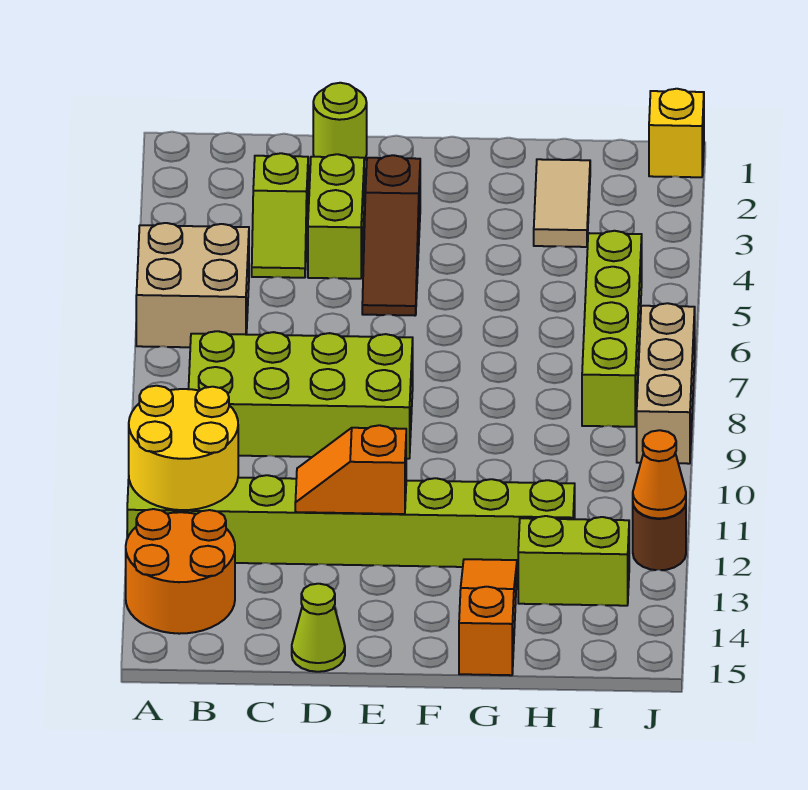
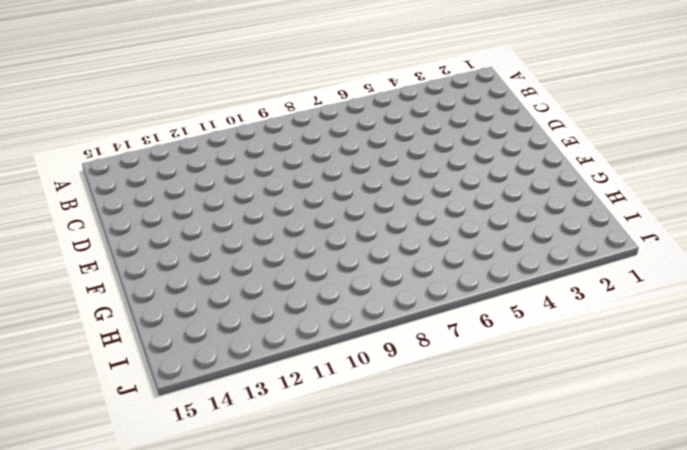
none -> tan 2x2 brick [136,223,249,347]
none -> lime 1x8 brick [127,475,575,568]
none -> orange 2x2 round brick [126,509,235,634]

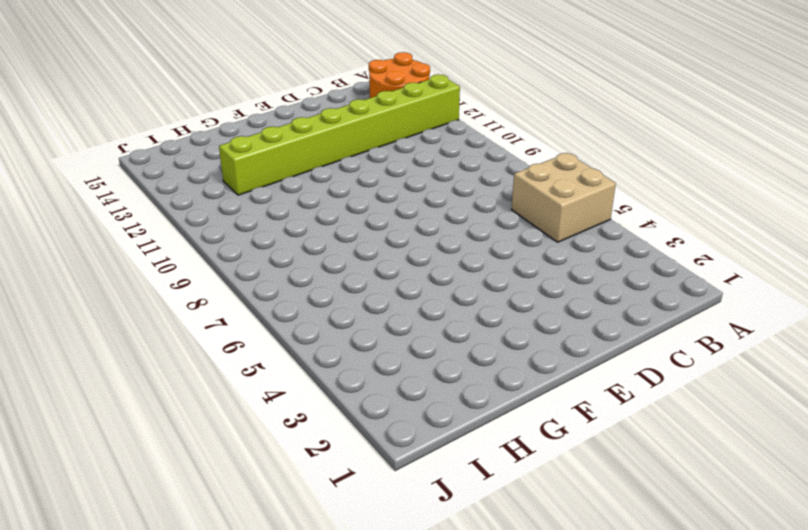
none -> lime 2x4 brick [189,331,413,459]
none -> lime 1x2 slope [252,153,308,278]
none -> lime 1x1 round brick [313,83,367,160]

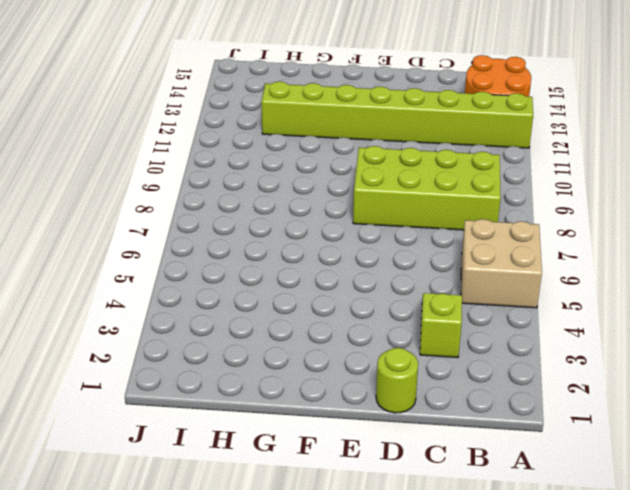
none -> lime 1x2 brick [308,154,364,279]
none -> lime 1x1 cone [292,584,345,672]
none -> brown 1x3 slope [362,155,420,316]

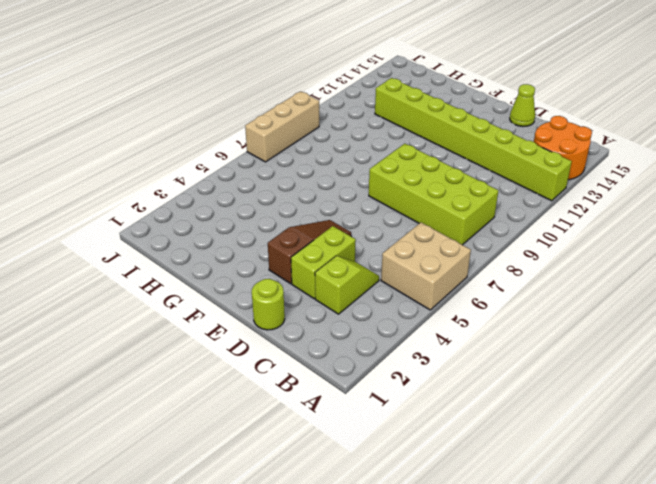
none -> orange 1x3 slope [459,559,517,675]
none -> tan 1x2 tile [534,159,590,247]
none -> lime 1x2 brick [518,516,629,606]

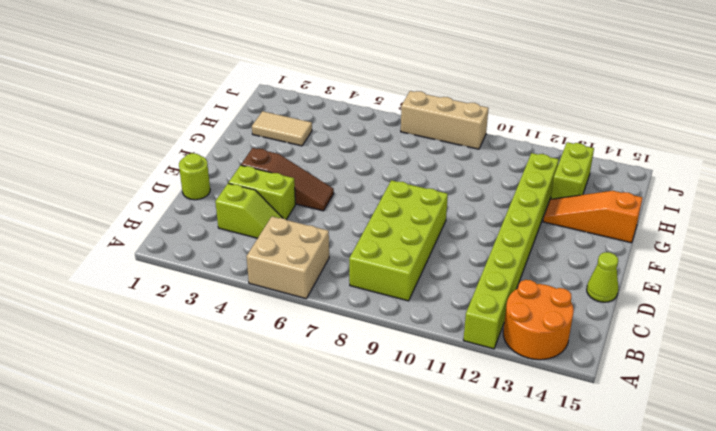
none -> lime 1x4 brick [582,231,642,427]
none -> yellow 1x1 brick [649,89,704,177]
none -> brown 1x1 round brick [633,504,686,570]

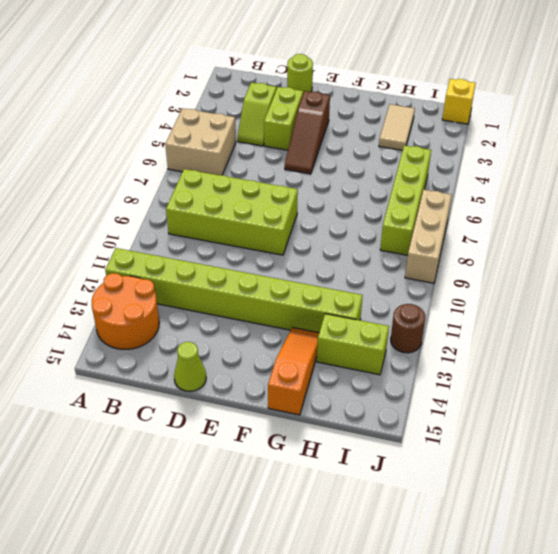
none -> yellow 2x2 round brick [129,386,238,510]
none -> orange 1x2 slope [295,425,406,514]
none -> orange 1x1 cone [633,430,686,519]

